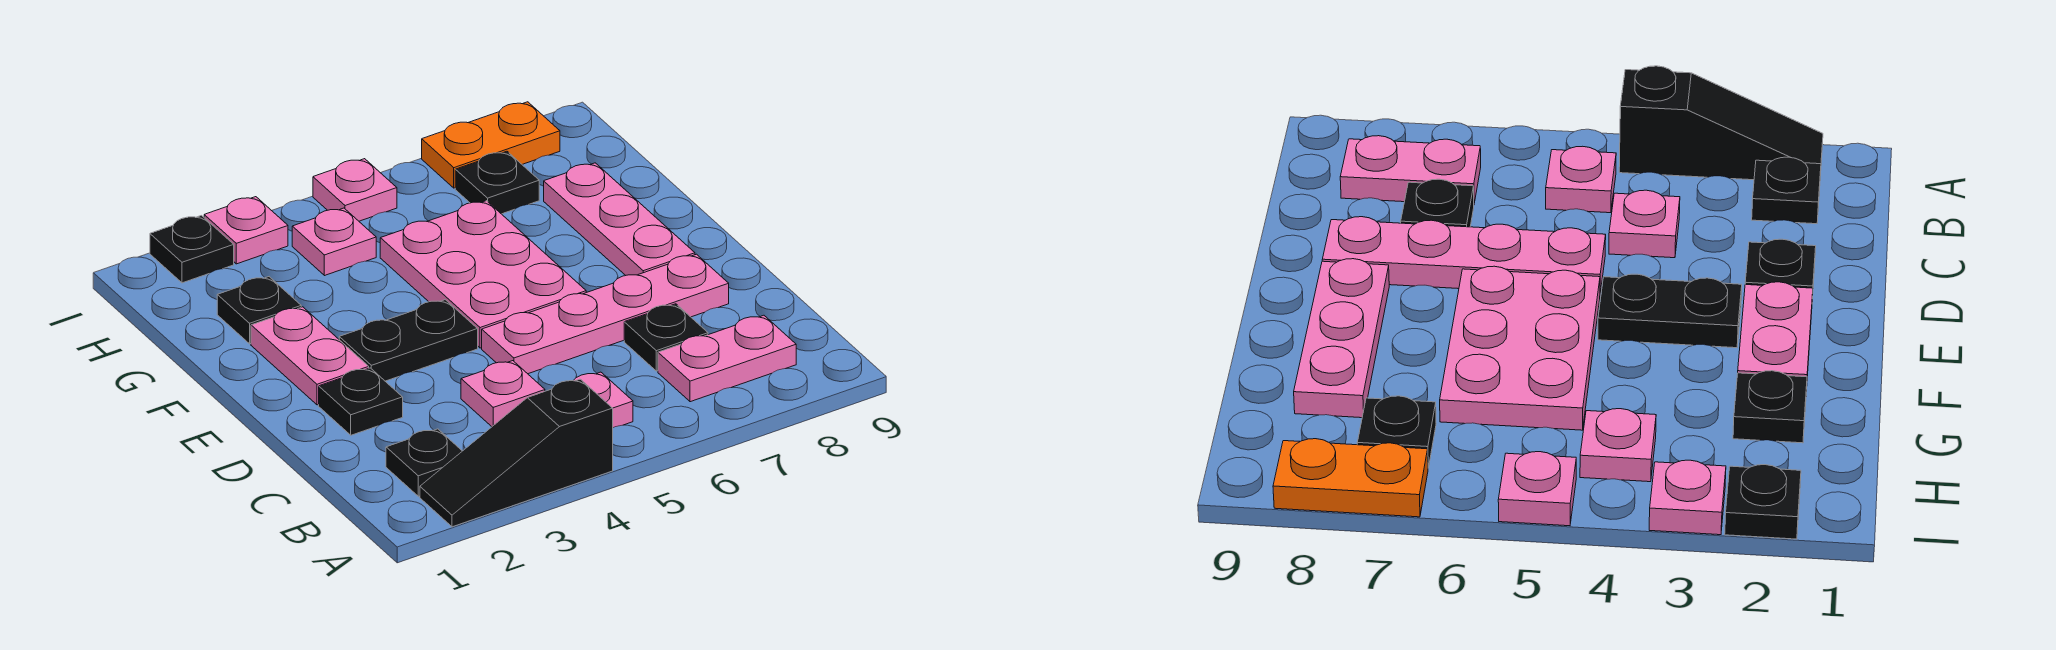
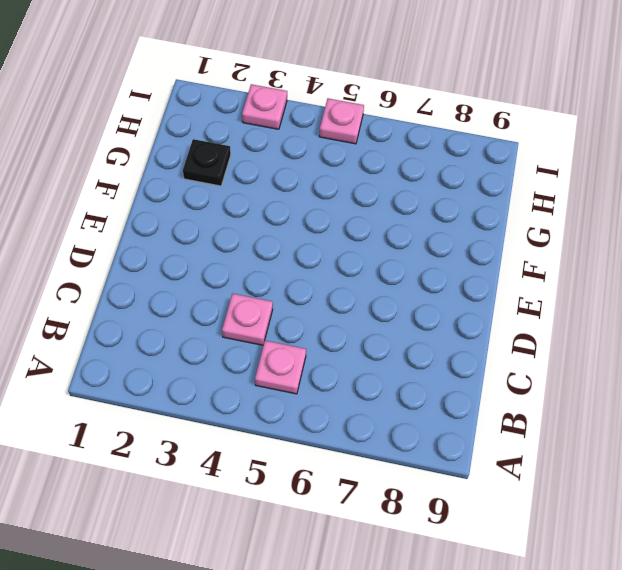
none -> black 1x3 slope [420,379,613,527]
none -> black 1x1 plate [386,429,462,496]
none -> pink 1x2 plate [658,315,796,402]

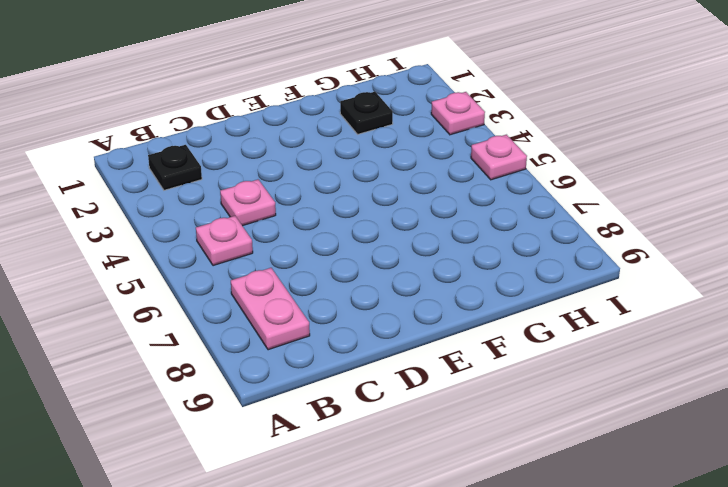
none -> black 1x3 slope [420,379,613,527]
none -> black 1x1 plate [624,304,708,371]
none -> black 1x1 plate [319,368,403,435]

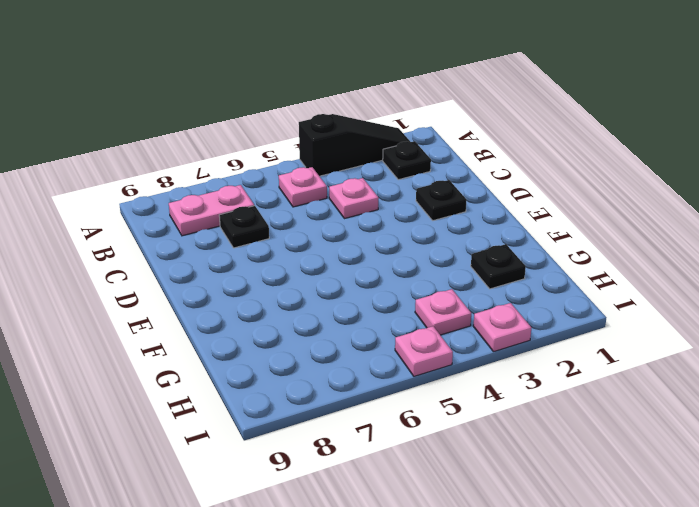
none -> pink 1x4 plate [482,254,729,374]
none -> pink 1x2 plate [251,307,369,405]
none -> black 1x2 plate [339,300,478,381]

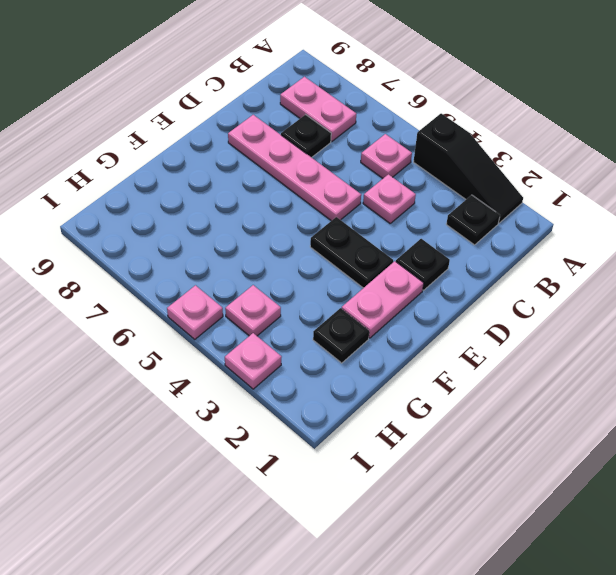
none -> pink 2x3 plate [380,201,586,348]
none -> pink 1x3 plate [544,163,695,275]
none -> black 1x1 plate [455,151,539,214]

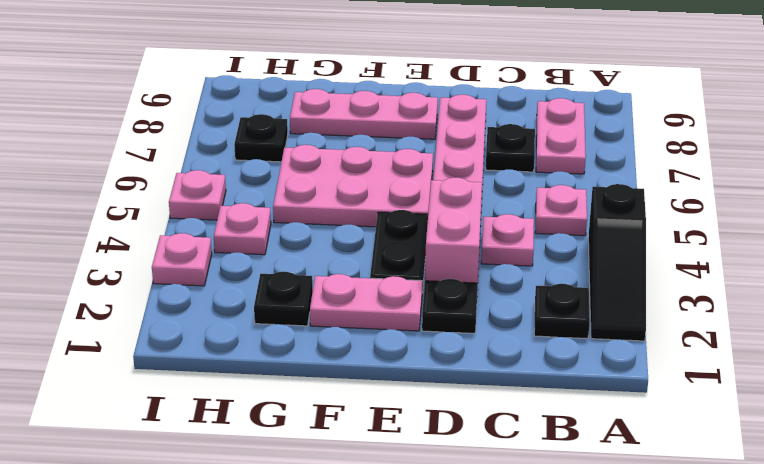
pink 1x2 brick [425,178,482,290] -> none
none -> black 1x1 plate [150,216,234,283]
none -> orange 1x2 plate [422,102,560,188]

